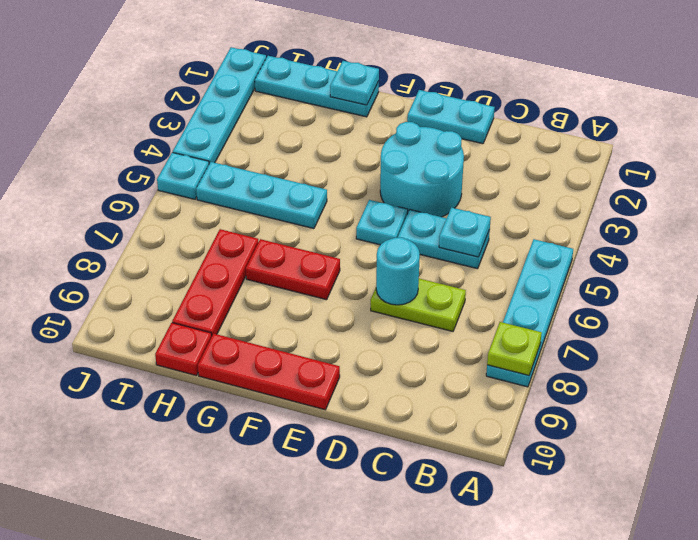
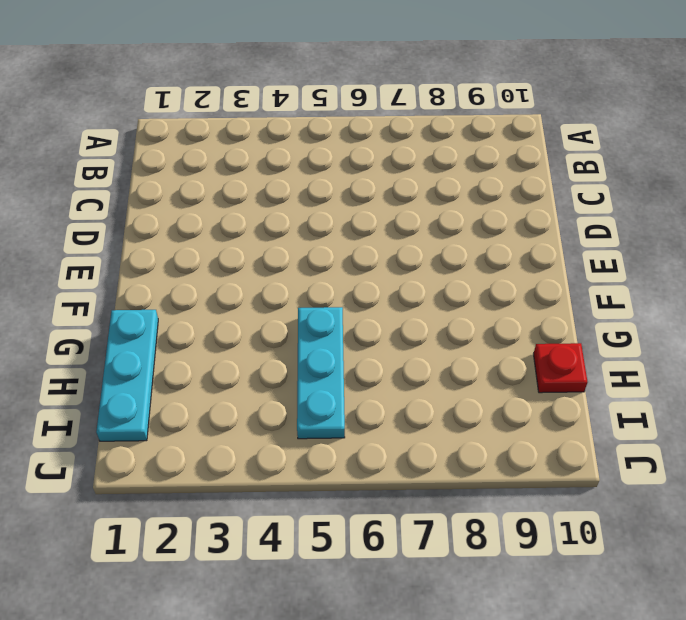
none -> cyan 1x4 plate [486,239,573,387]
none -> cyan 1x2 plate [397,210,490,269]
none -> lime 1x2 plate [371,279,466,331]

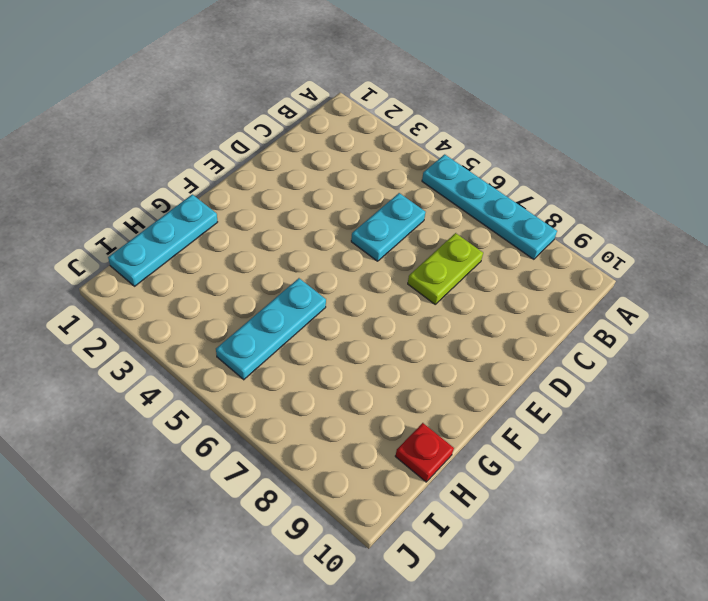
none -> cyan 1x2 plate [407,90,495,144]
none -> cyan 2x2 round brick [380,122,464,217]
none -> cyan 1x1 plate [356,200,408,245]

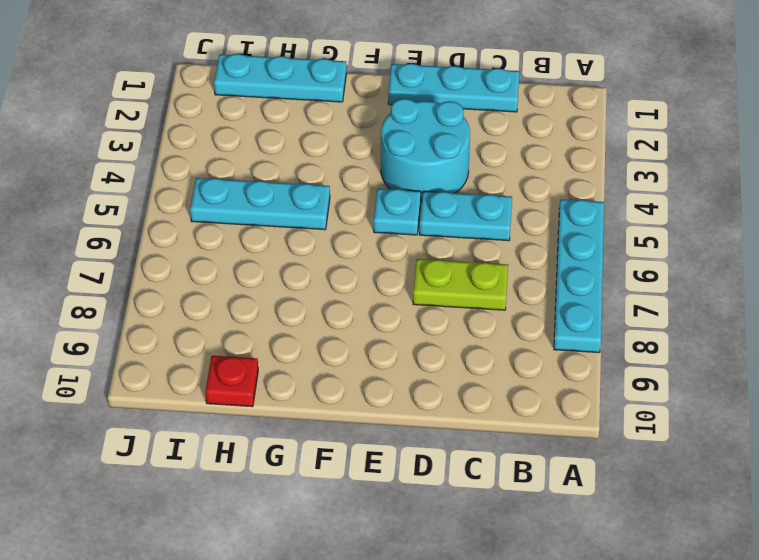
cyan 1x3 plate [388,63,520,112] -> cyan 1x2 plate [407,90,495,144]
none -> red 1x3 plate [198,334,340,410]
none -> red 1x2 plate [246,239,340,300]
none -> red 1x3 plate [172,229,258,335]

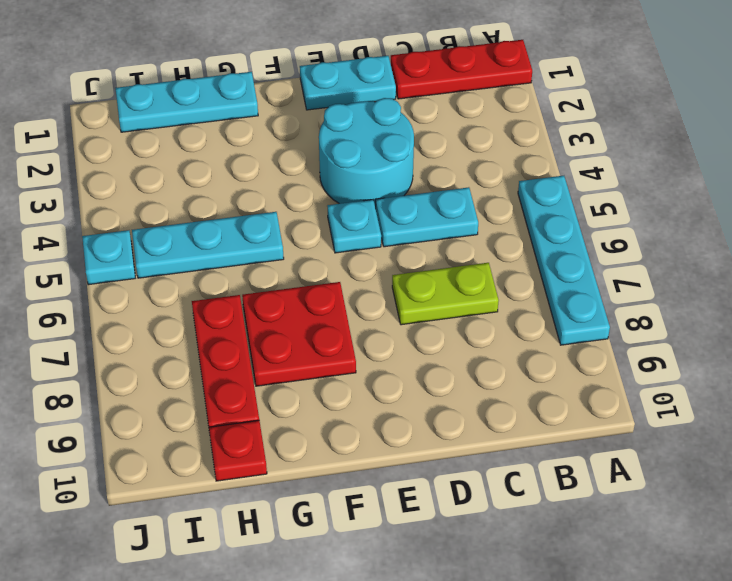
red 1x3 plate [391,40,532,99] -> red 1x3 plate moved to [198,334,340,410]
red 2x2 plate [242,282,356,386] -> red 1x2 plate [246,239,340,300]
none -> cyan 1x4 plate [173,47,266,164]
none -> lime 1x1 plate [487,322,542,375]
none -> cyan 1x1 plate [439,207,491,257]

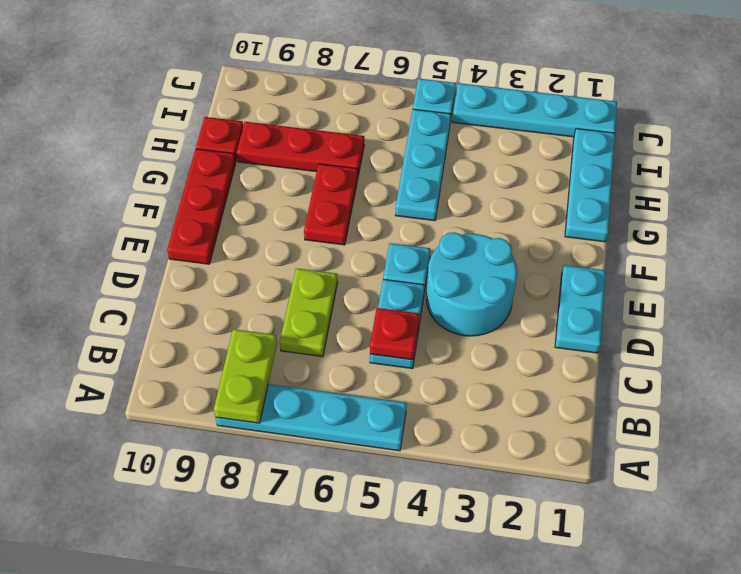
lime 1x2 plate [214,329,277,423] -> lime 1x1 plate [487,322,542,375]
red 1x1 plate [370,308,420,360] -> cyan 1x1 plate [439,207,491,257]
none -> cyan 1x1 round brick [376,238,420,305]
none -> cyan 1x1 plate [330,61,379,105]

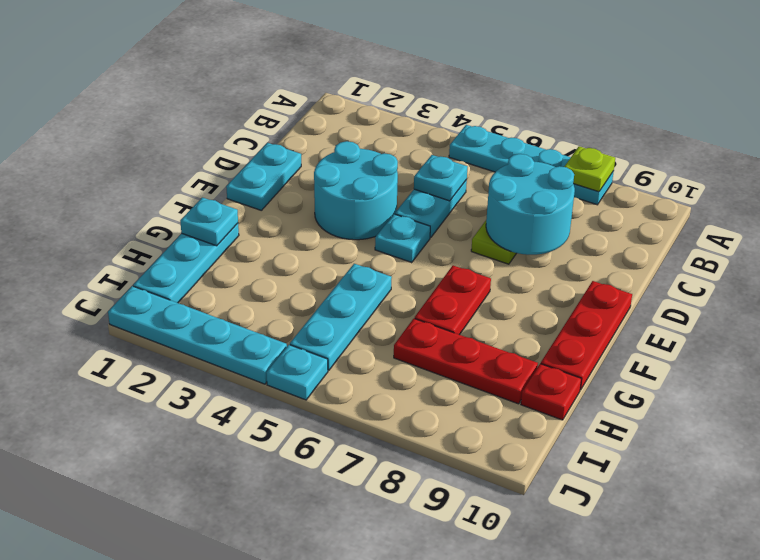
cyan 2x2 round brick [486,154,575,255] -> cyan 1x1 round brick [376,238,420,305]

